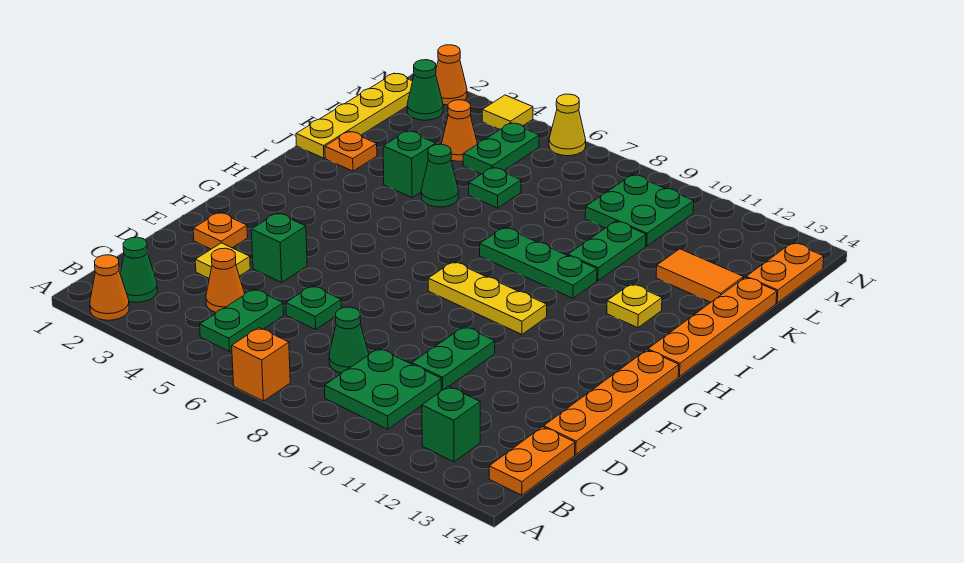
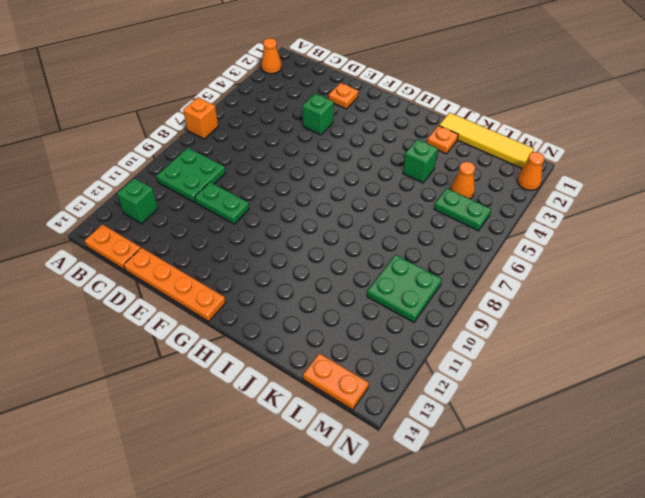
yellow 1x4 tile [439,112,534,168] -> yellow 1x4 plate [296,73,412,158]
none -> green 1x1 cone [120,237,157,302]
none -> green 1x2 plate [200,289,284,351]
none -> orange 1x1 cone [206,248,244,312]
none -> green 1x1 cone [329,307,369,373]

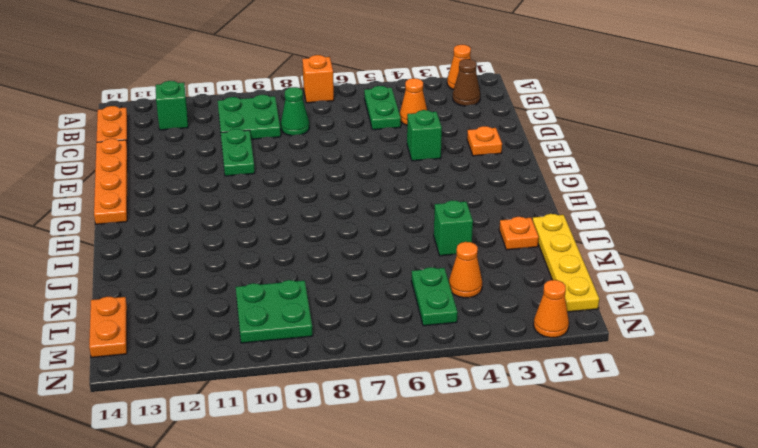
brown 1x1 cone [453,59,480,106] -> green 1x1 cone [120,237,157,302]
none -> yellow 1x1 tile [195,243,250,278]
none -> green 1x1 plate [286,286,341,329]
none -> yellow 1x3 plate [428,262,547,334]
none -> orange 1x4 plate [648,277,777,377]

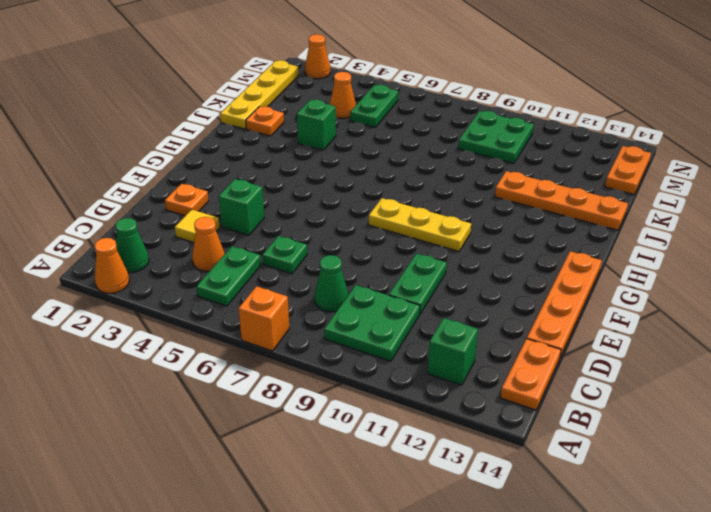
orange 1x4 plate [495,171,628,230] -> orange 1x4 plate turned to [648,277,777,377]
none -> green 1x3 plate [480,227,597,298]
none -> yellow 1x1 plate [607,284,662,328]
none -> green 1x1 cone [421,144,458,207]
none -> green 1x2 plate [568,221,646,281]

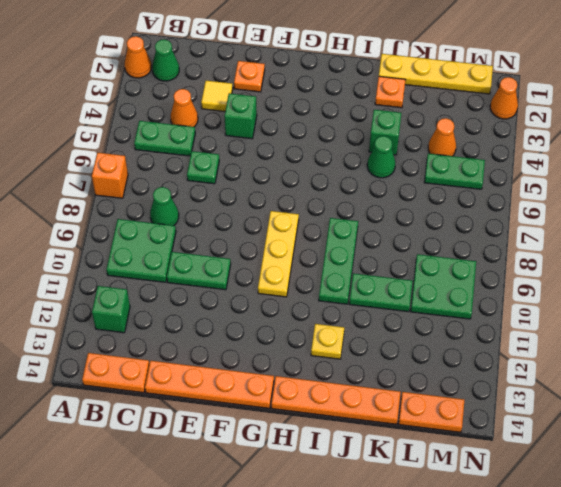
none -> green 1x1 plate [469,167,521,208]
none -> orange 1x2 tile [656,249,744,302]
none -> green 1x1 cone [407,60,443,120]
none -> yellow 1x1 tile [482,95,533,129]

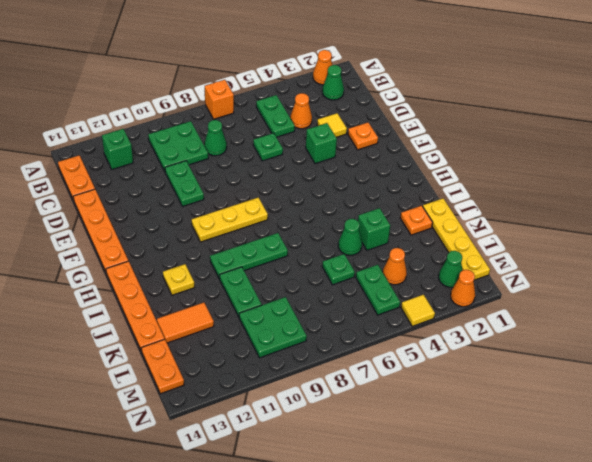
none -> yellow 1x1 cone [549,94,586,156]

